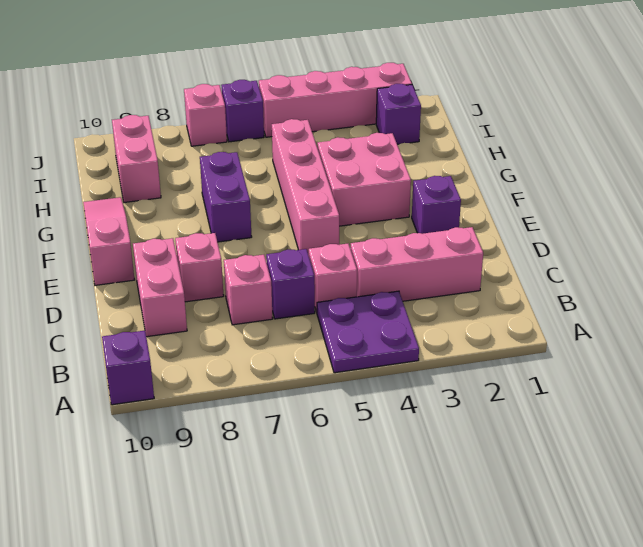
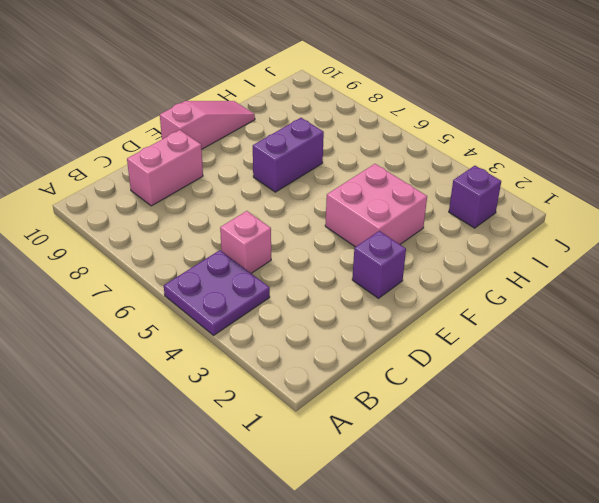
none -> purple 1x1 brick [102,331,154,405]
none -> pink 1x3 brick [350,227,483,301]
none -> purple 1x1 brick [266,249,315,319]

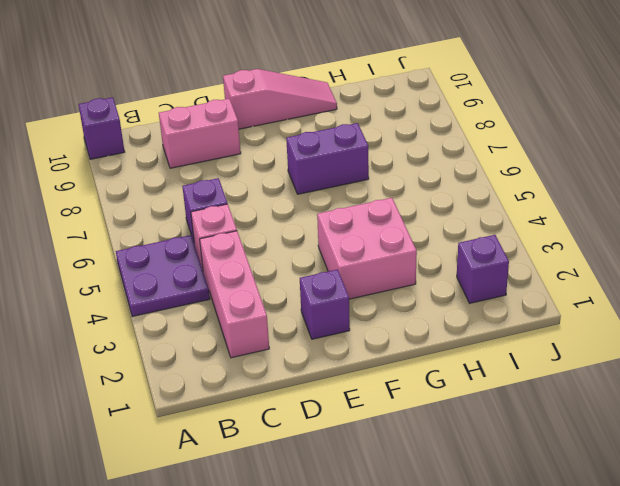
none -> pink 1x1 brick [224,255,273,325]
none -> pink 1x1 brick [175,233,224,302]
none -> pink 1x4 brick [272,119,339,255]

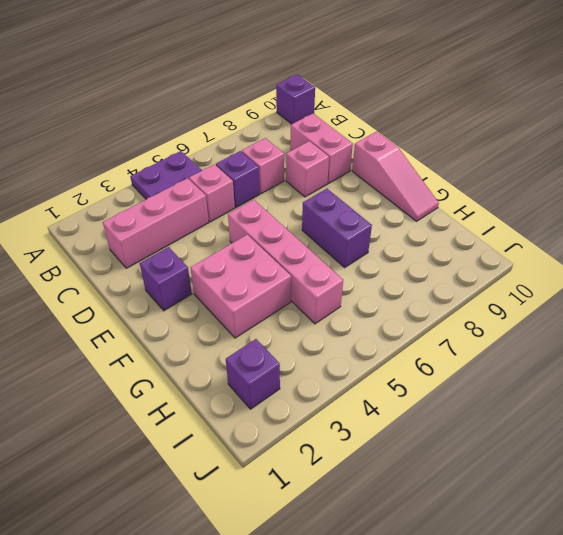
none -> pink 1x2 brick [112,115,161,202]
none -> pink 1x4 brick [259,63,412,137]
none -> purple 1x1 brick [221,80,264,142]

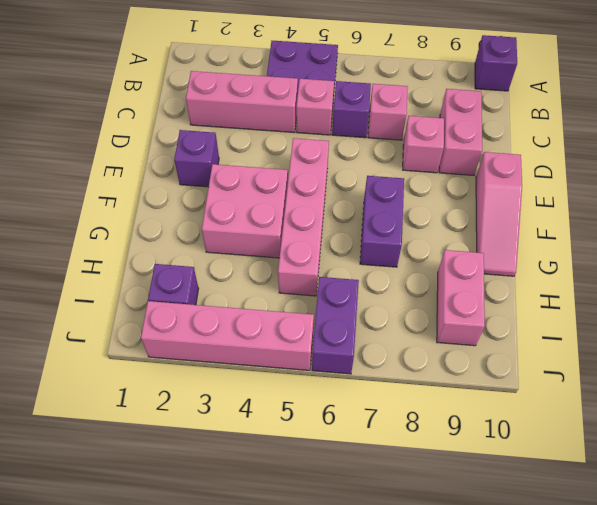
purple 1x2 brick [312,277,359,374] -> purple 1x1 brick [221,80,264,142]
none -> pink 1x1 brick [184,84,227,146]

